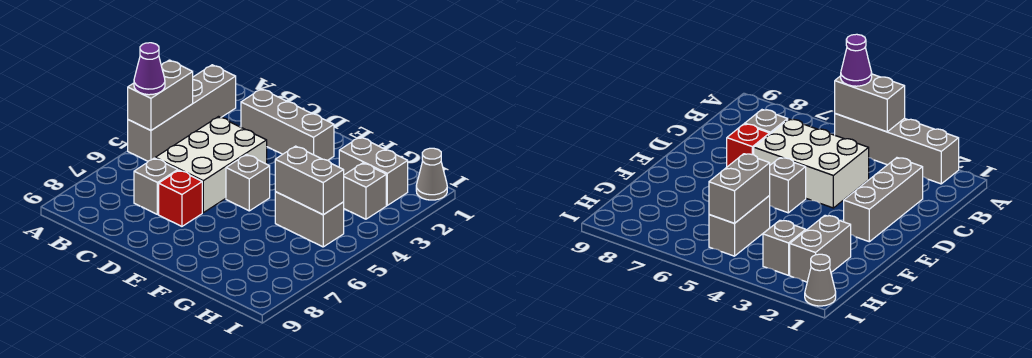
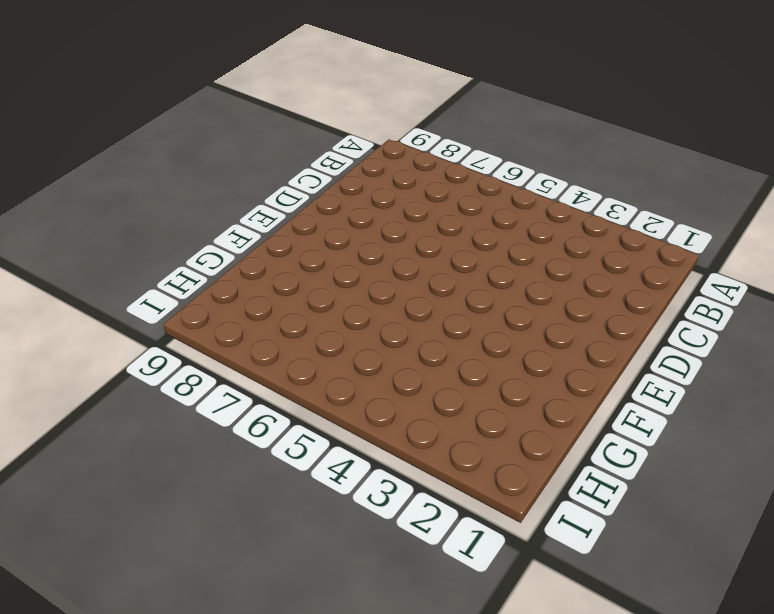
none -> grey 1x4 brick [128,65,236,161]
none -> grey 1x3 brick [241,89,334,160]
none -> white 2x3 brick [155,117,267,213]

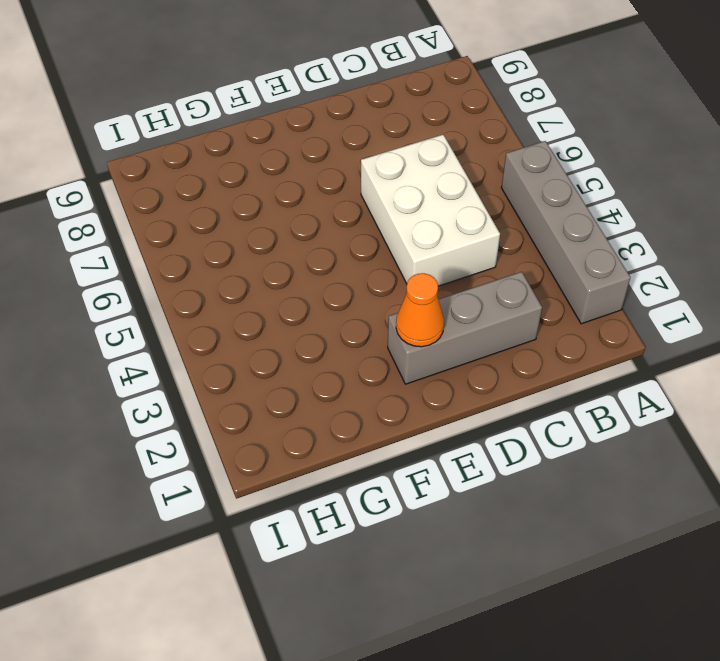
orange 1x1 cone [396,273,444,347] -> none
none -> grey 1x1 brick [134,158,178,214]
none -> red 1x1 brick [159,170,202,226]
none -> grey 1x1 brick [226,154,270,211]

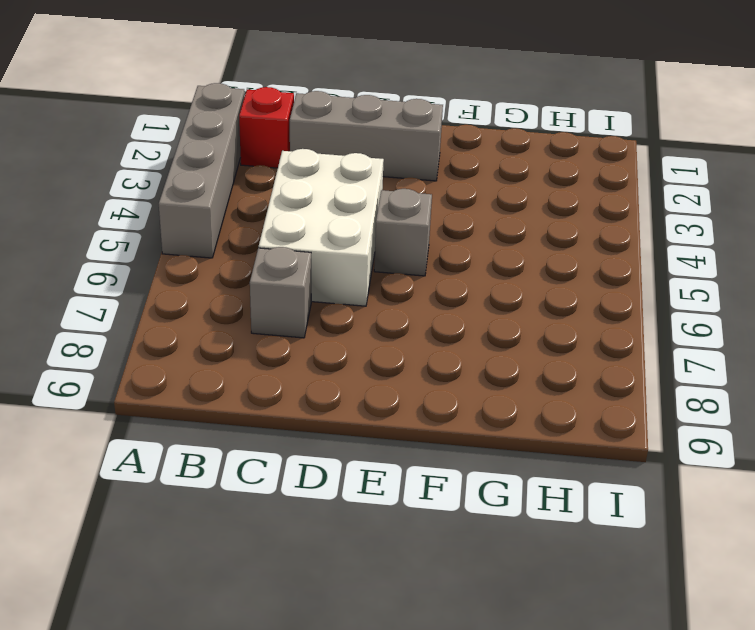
red 1x1 brick [239,87,294,168] -> red 1x1 brick moved to [159,170,202,226]
none -> grey 1x2 brick [339,137,408,205]
none -> grey 1x2 brick [275,192,344,247]
none -> grey 1x1 brick [344,163,386,219]

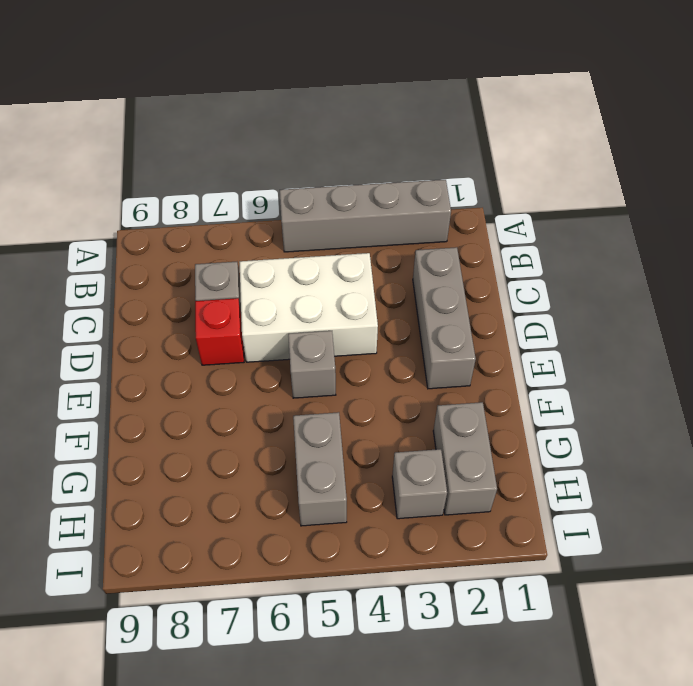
none -> grey 1x1 cone [416,148,447,200]
none -> grey 1x2 brick [128,60,193,130]
none -> grey 1x2 brick [275,146,344,215]

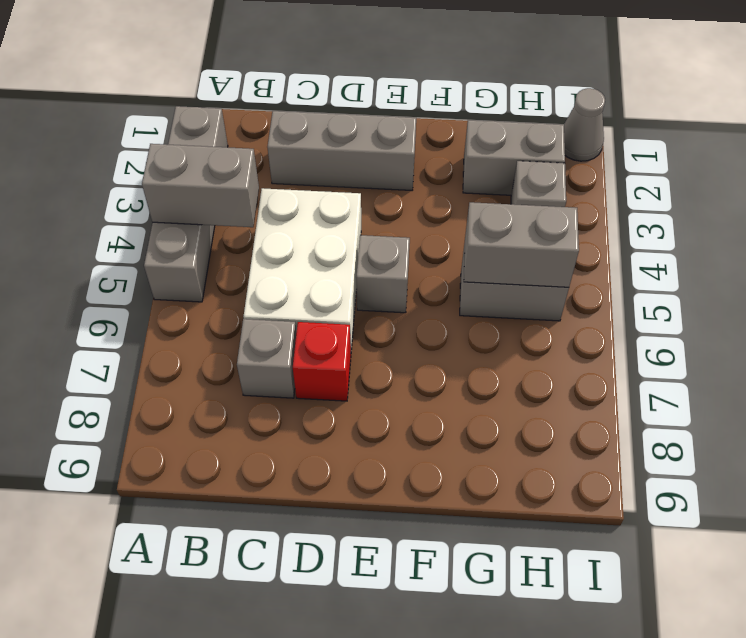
grey 1x2 brick [142,144,259,227] -> grey 1x2 brick turned to [128,60,193,130]
none -> purple 1x1 cone [134,43,165,95]

